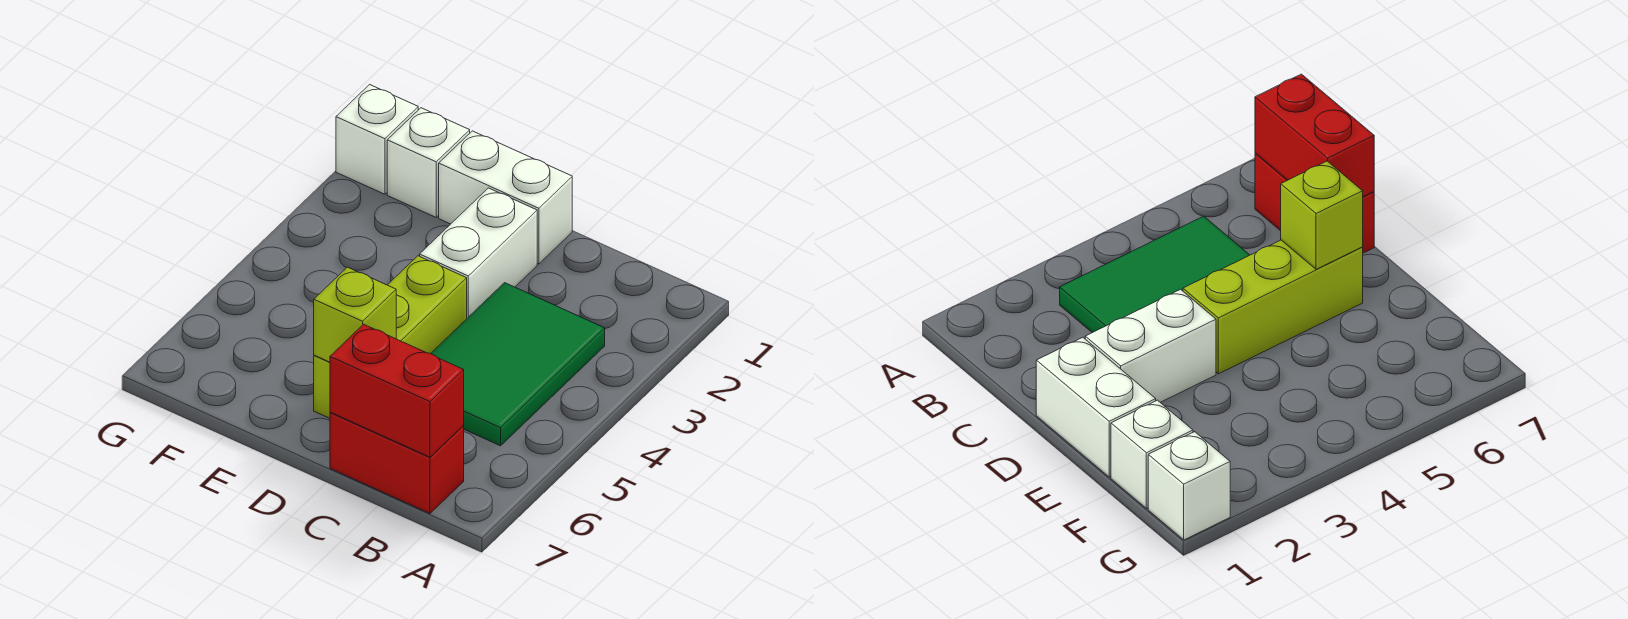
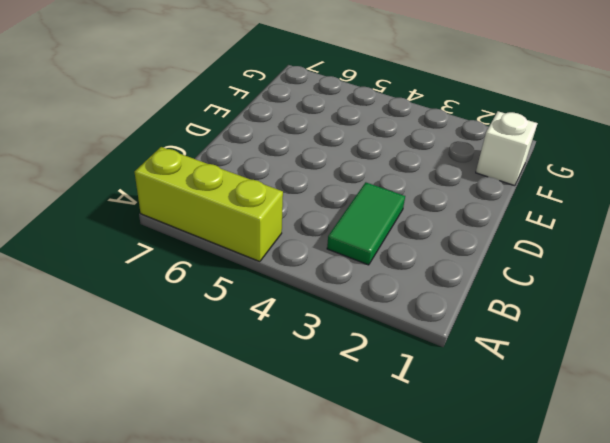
lime 1x3 brick [135,147,283,262] -> lime 1x3 brick moved to [314,256,467,418]
green 1x2 tile [327,182,405,265] -> green 2x3 tile [431,283,605,446]
none -> red 1x2 brick [330,412,464,513]
none -> white 1x2 brick [439,131,572,264]

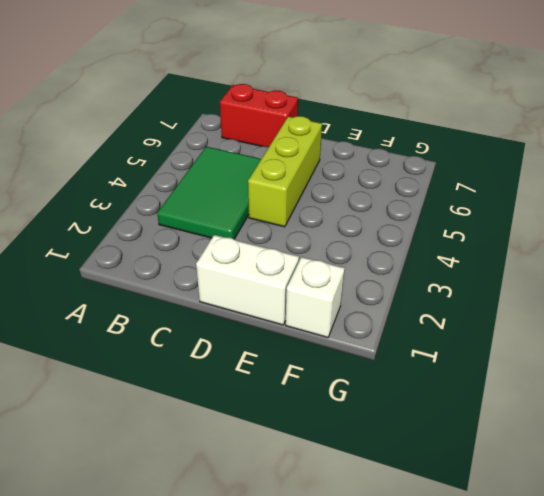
none -> white 1x2 brick [420,188,537,318]
none -> white 1x1 brick [336,85,418,194]

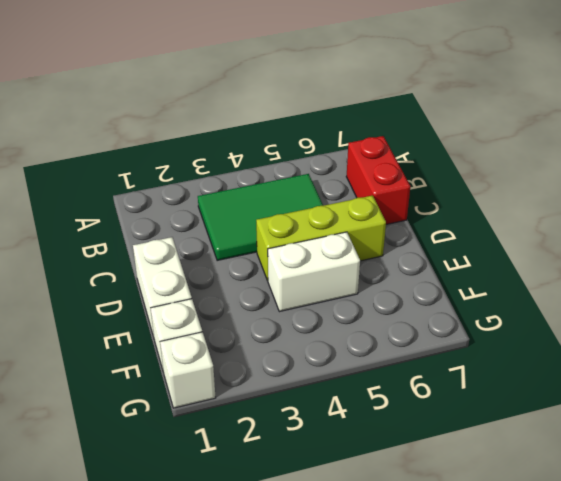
white 1x2 brick [268,232,360,312] -> white 1x2 brick moved to [420,188,537,318]
none -> red 1x2 brick [330,324,464,457]
none -> lime 1x1 brick [314,267,396,362]

